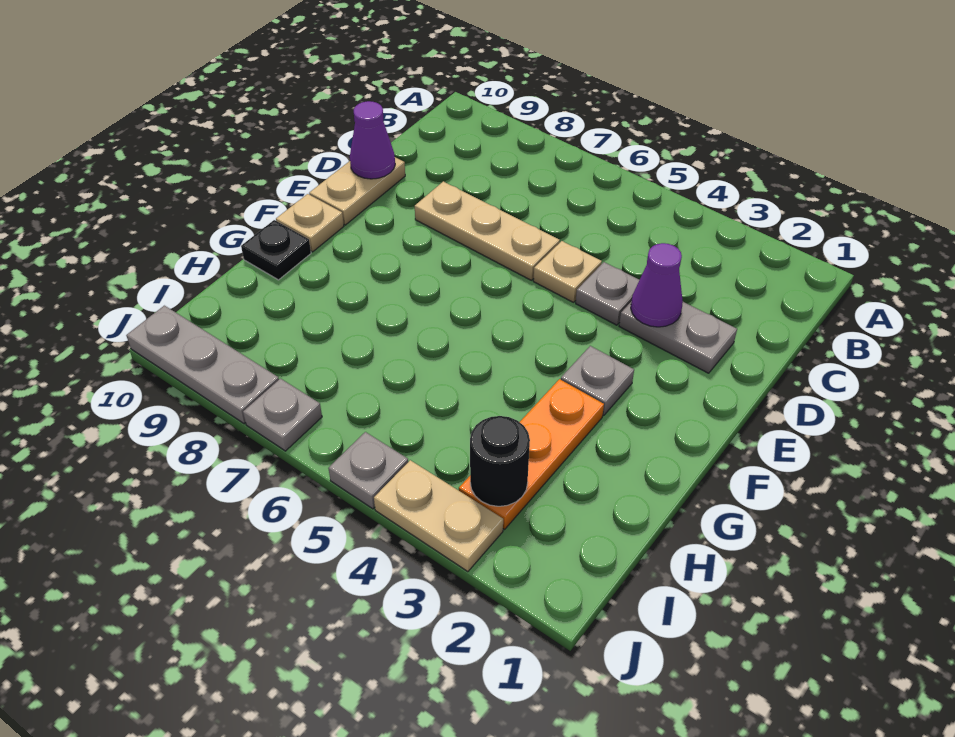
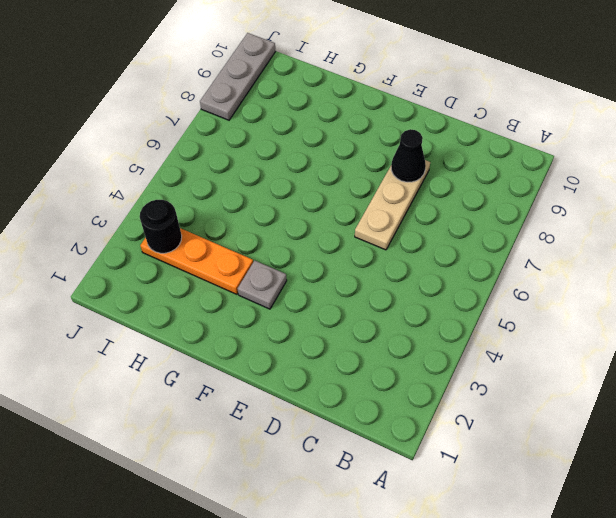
black 1x1 cone [391,129,426,182] -> none
none -> grey 1x2 plate [619,301,737,373]
none -> grey 1x1 plate [576,262,639,325]
none -> tan 1x1 plate [533,241,602,302]

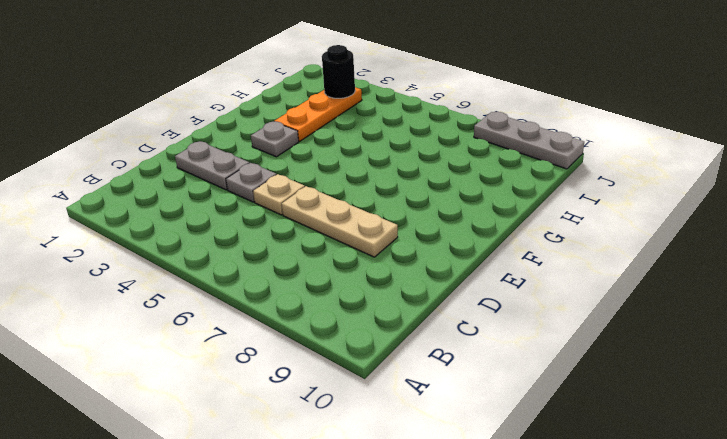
none -> tan 1x2 plate [309,157,405,225]
none -> tan 1x1 plate [276,194,344,252]
none -> black 1x1 plate [241,220,311,280]

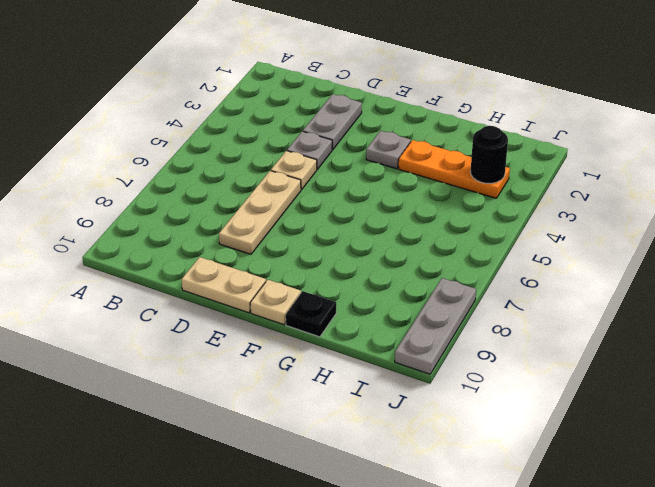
none -> tan 1x2 plate [374,460,503,572]
none -> grey 1x1 plate [328,432,408,509]
none -> grey 1x1 plate [243,379,322,451]

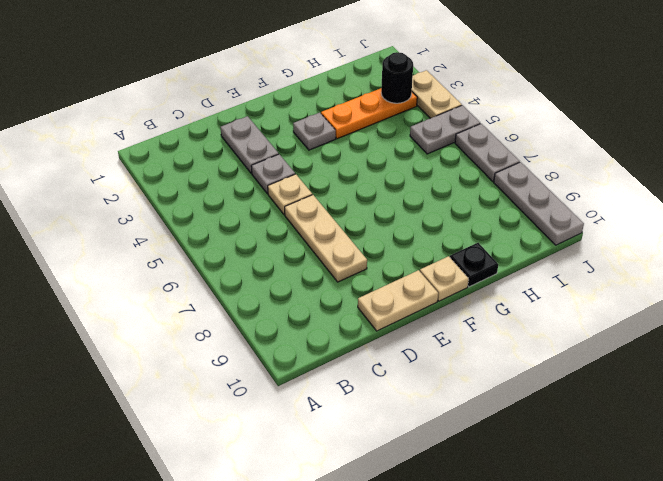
grey 1x2 plate [410,105,480,154] -> grey 1x1 plate [328,432,408,509]
grey 1x2 plate [455,124,520,181] -> grey 1x1 plate [243,379,322,451]
none -> purple 1x1 cone [631,243,683,327]
none -> purple 1x1 cone [350,101,395,179]

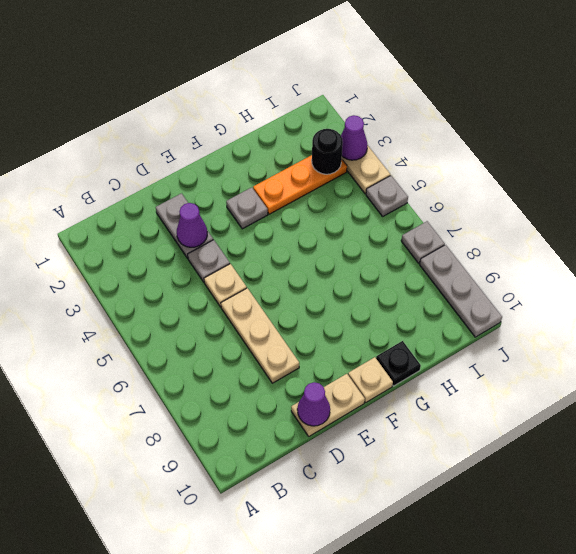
purple 1x1 cone [341,115,368,160] -> none

